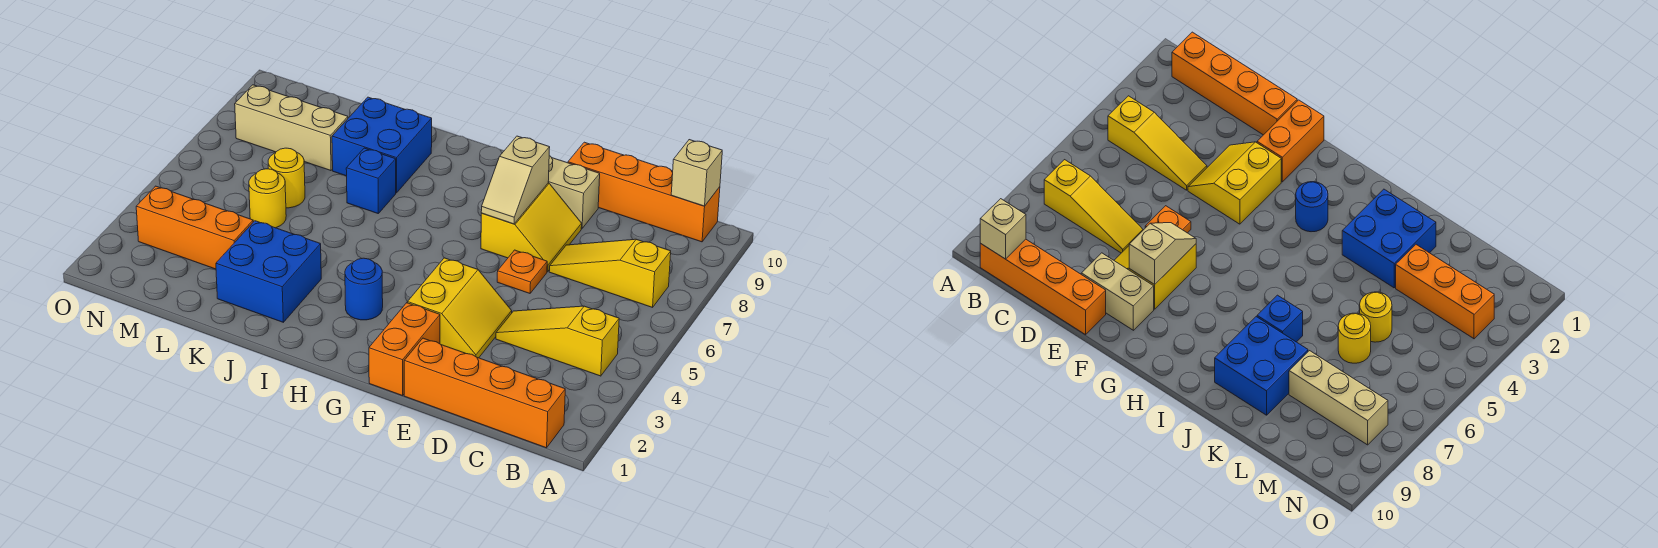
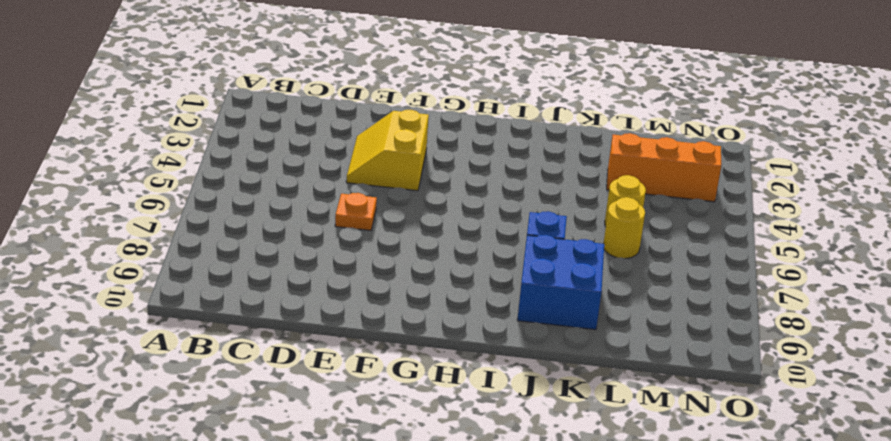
none -> orange 1x4 brick [404,338,565,448]
none -> yellow 1x3 slope [496,306,619,376]
none -> yellow 1x3 slope [549,239,671,307]

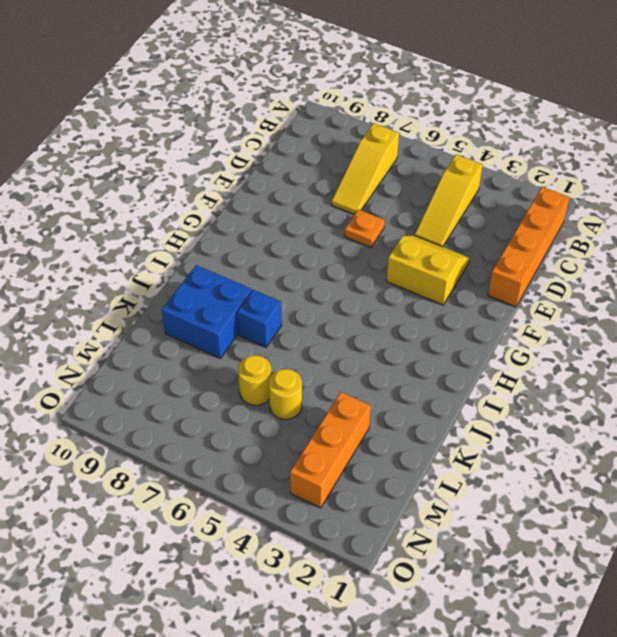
none -> orange 1x4 brick [568,142,720,242]
none -> yellow 2x2 slope [481,183,582,272]
none -> tan 1x2 brick [548,156,600,229]

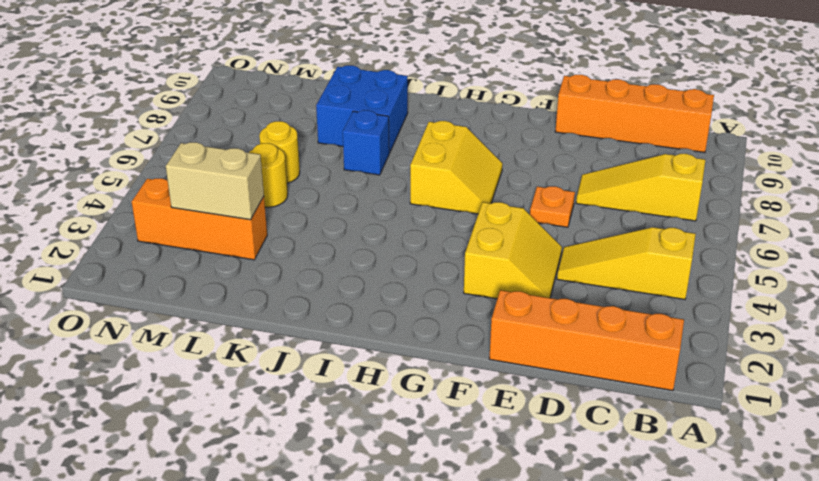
yellow 2x2 slope [410,121,503,214] -> yellow 2x2 slope moved to [481,183,582,272]
tan 1x2 brick [166,142,264,220] -> tan 1x2 brick moved to [548,156,600,229]
none -> orange 1x2 brick [369,303,440,396]
none -> blue 1x1 round brick [345,258,383,320]
none -> blue 2x2 brick [216,221,321,322]

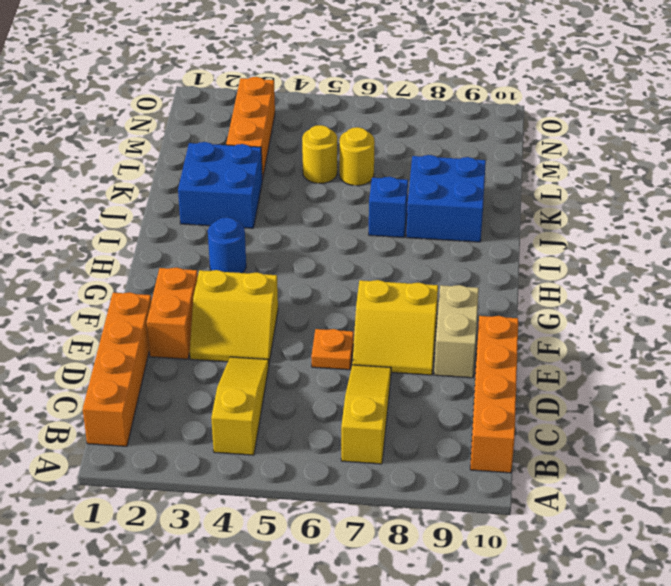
orange 1x2 brick [147,267,198,359] -> orange 1x2 brick turned to [369,303,440,396]
none -> tan 1x3 brick [235,85,348,171]
none -> tan 1x1 brick [671,140,722,206]
none -> tan 1x2 slope [481,136,550,224]

